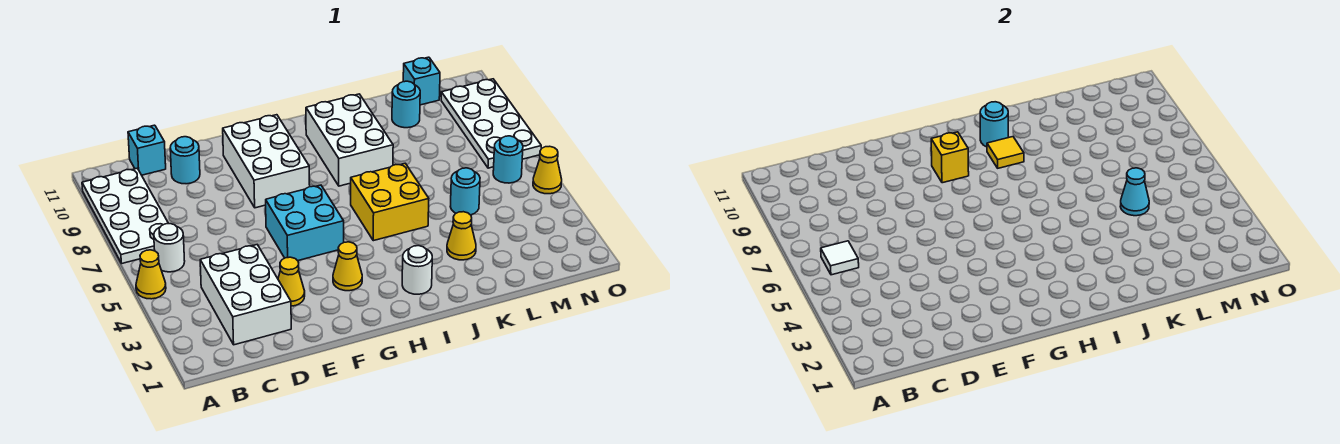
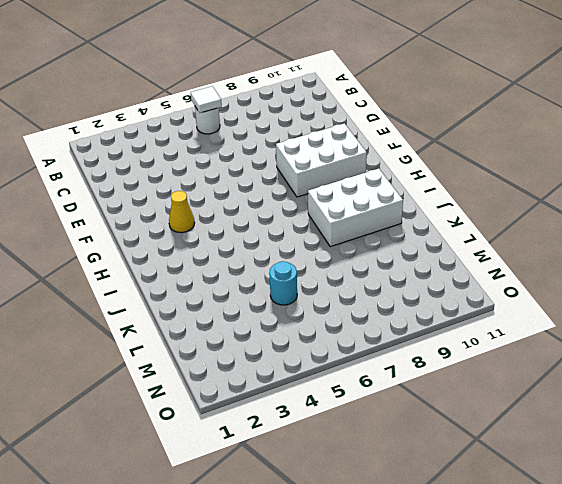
none -> yellow 1x1 cone [136,250,166,299]
none -> white 2x4 plate [82,168,169,263]
none -> white 2x3 brick [200,245,291,345]

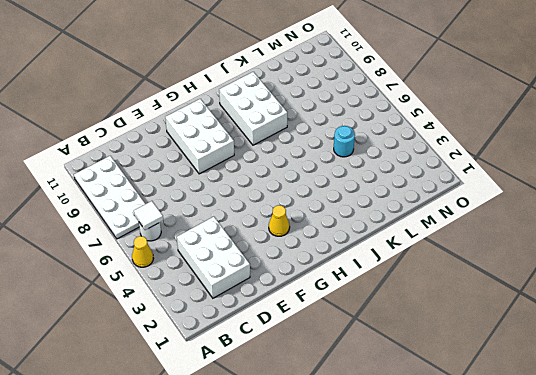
none -> cyan 1x1 brick [128,125,166,175]
none -> cyan 1x1 round brick [170,137,200,184]
none -> yellow 1x1 cone [278,257,305,306]

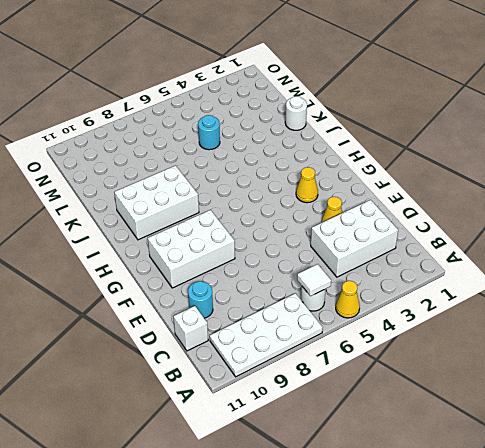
white 1x1 brick [173,306,208,351] -> cyan 1x1 brick [128,125,166,175]
white 1x1 round brick [285,96,307,130] -> white 1x1 round brick moved to [402,246,432,294]
none -> cyan 2x2 brick [266,185,344,261]
none -> yellow 2x2 brick [351,163,429,241]
none -> yellow 1x1 cone [447,212,476,260]

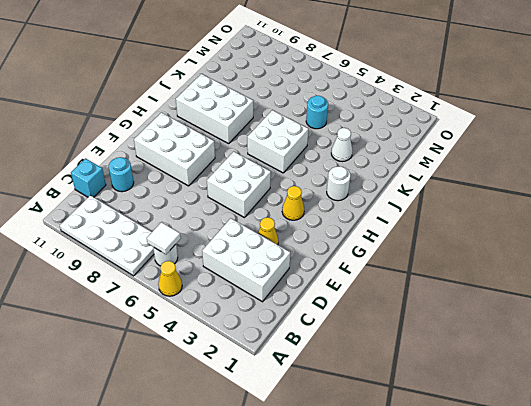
white 2x2 brick [207,151,271,218] -> cyan 2x2 brick [266,185,344,261]
white 2x2 brick [247,110,308,173] -> yellow 2x2 brick [351,163,429,241]
white 1x1 cone [331,128,353,161] -> yellow 1x1 cone [447,212,476,260]
none -> cyan 1x1 round brick [392,81,420,128]
none -> cyan 1x1 brick [403,57,440,105]
none -> cyan 1x1 round brick [493,136,523,183]

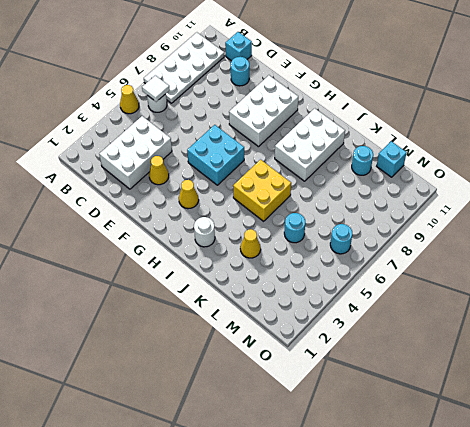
none -> white 2x4 plate [441,79,541,168]
none -> yellow 1x1 cone [533,146,562,194]
none -> yellow 1x1 brick [931,132,969,183]

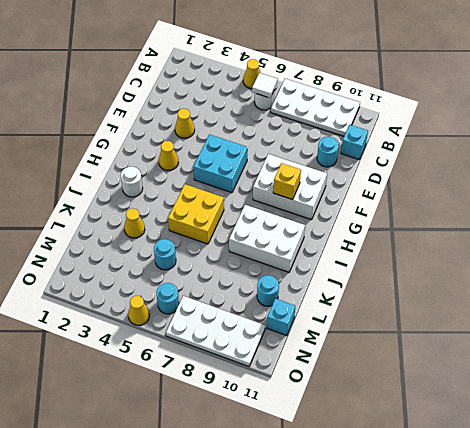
none -> white 2x3 brick [200,245,291,345]
none -> yellow 1x1 tile [987,137,1024,168]
none -> cyan 1x1 round brick [980,102,1008,147]

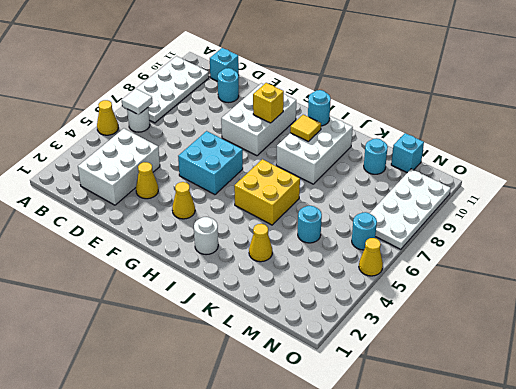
none -> cyan 1x1 cone [1120,168,1149,216]

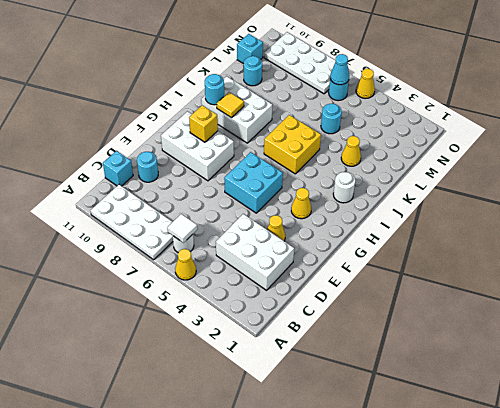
cyan 1x1 cone [330,54,349,85] -> cyan 1x1 cone moved to [1120,168,1149,216]

